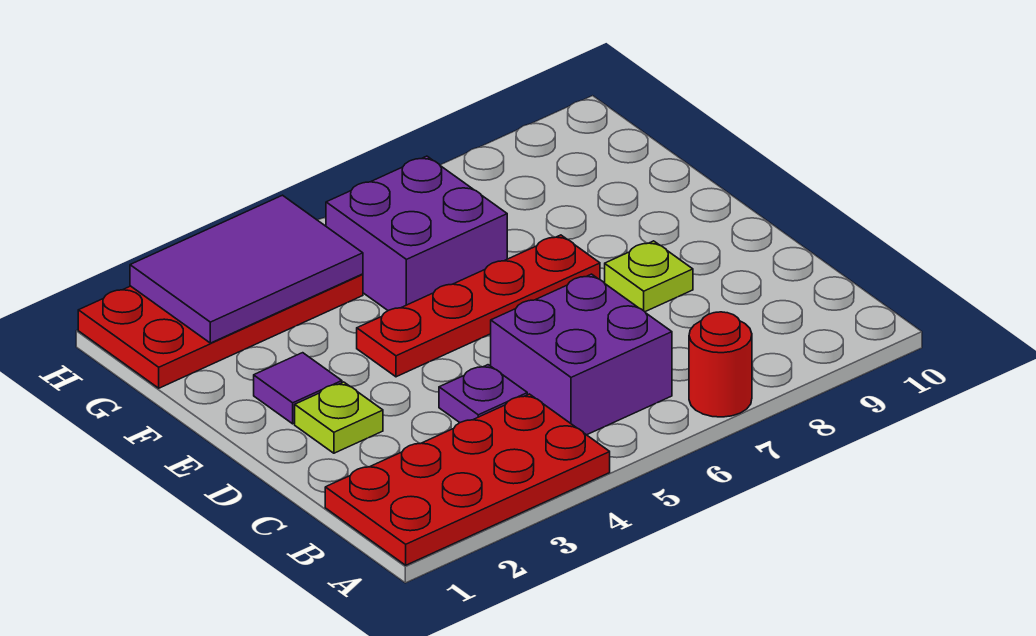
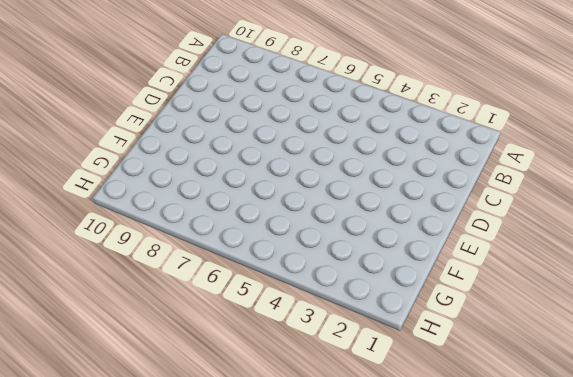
none -> red 2x4 plate [325,394,610,565]
none -> red 1x1 round brick [689,312,752,417]

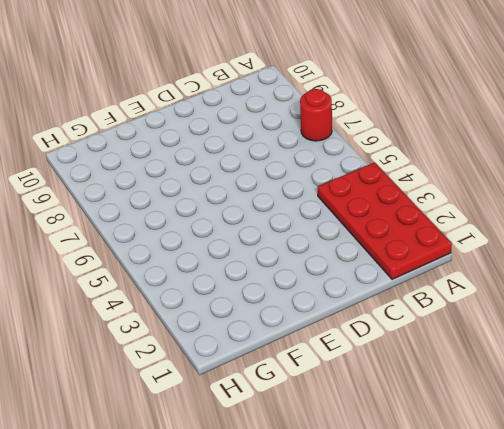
none -> purple 2x2 brick [491,274,672,435]
none -> purple 1x1 plate [439,365,527,423]

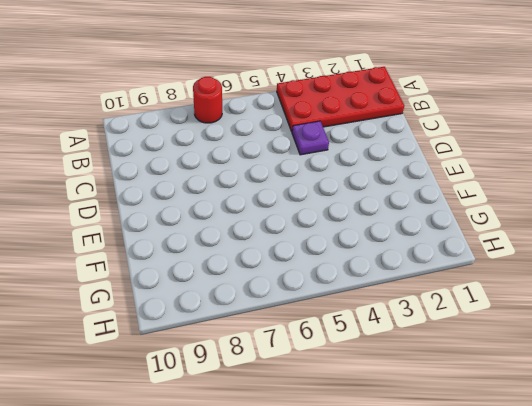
none -> purple 2x2 brick [491,274,672,435]
none -> lime 1x1 plate [295,382,383,453]

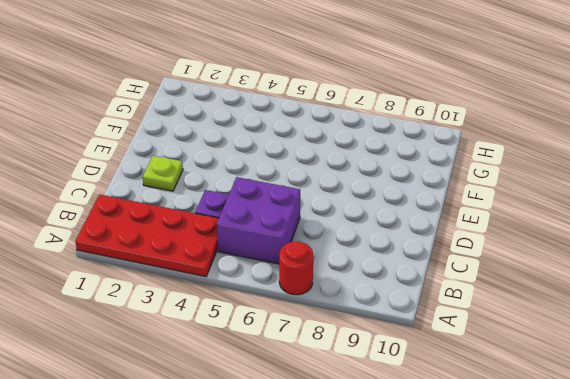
none -> lime 1x1 plate [605,241,693,312]
none -> purple 1x1 tile [254,353,342,424]

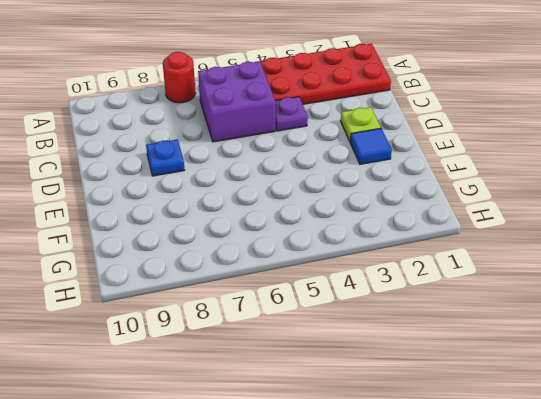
blue 1x1 plate [146,139,184,176] -> lime 1x1 plate [605,241,693,312]
blue 1x1 tile [350,128,392,164] -> purple 1x1 tile [254,353,342,424]
none -> red 1x4 plate [357,235,600,377]
none -> purple 2x2 brick [326,156,507,310]

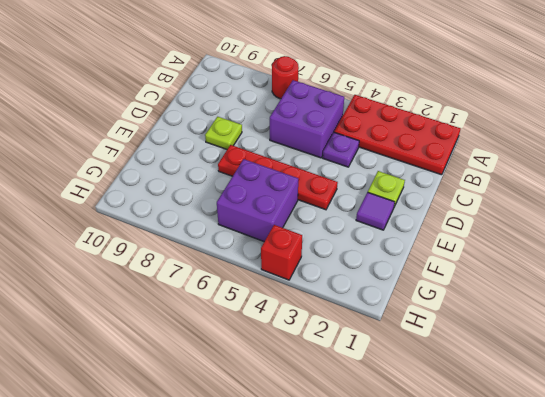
red 1x1 brick [261,225,302,280] -> red 2x4 plate [78,274,363,388]
none -> purple 2x3 tile [130,195,363,343]

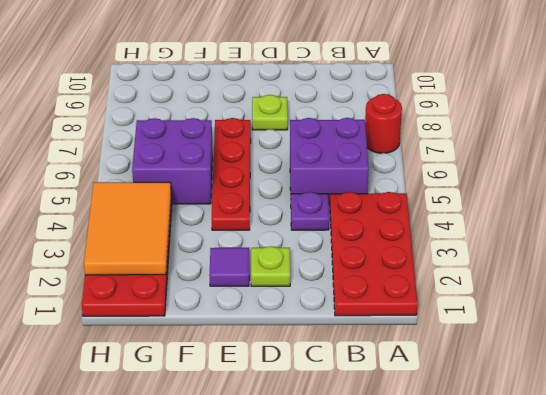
orange 2x3 tile [84,182,171,275] -> purple 2x3 tile [130,195,363,343]

